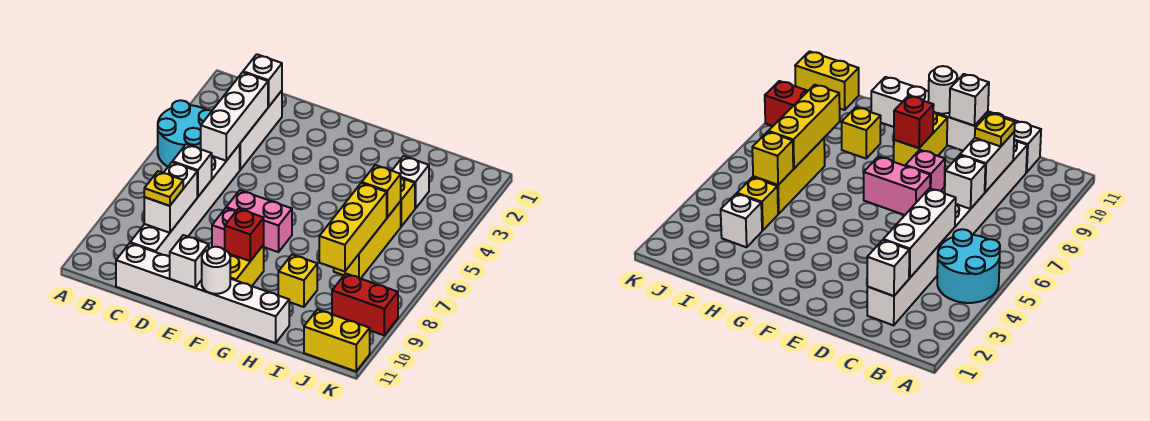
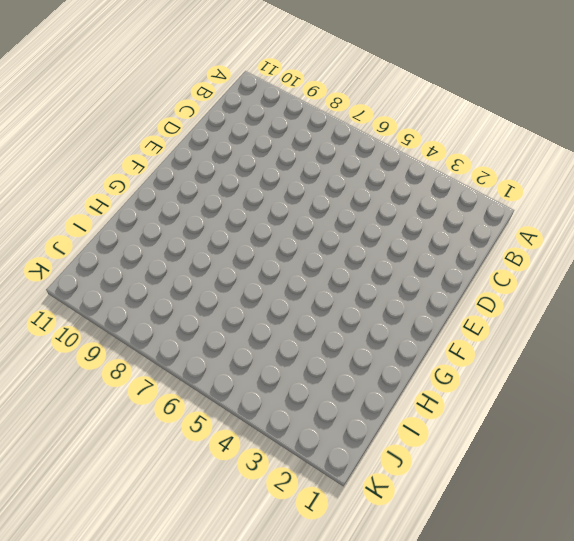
none -> cyan 2x2 round brick [158,100,212,166]
none -> white 1x3 brick [239,91,282,170]
none -> white 1x6 brick [130,145,240,257]

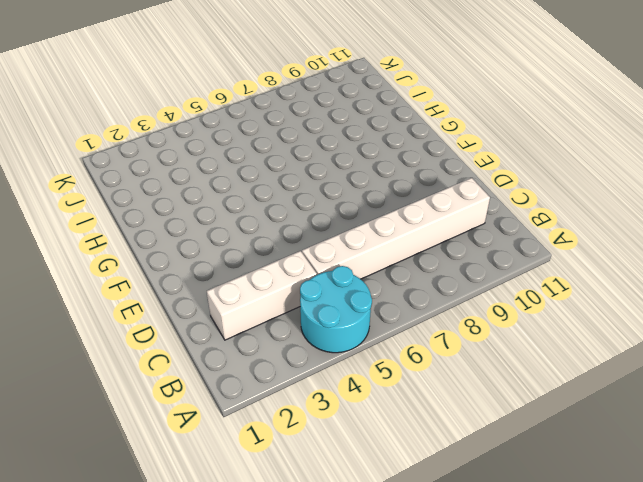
none -> white 1x6 brick [116,243,289,343]
none -> pink 1x2 brick [226,190,292,252]
none -> pink 1x1 brick [212,208,236,250]

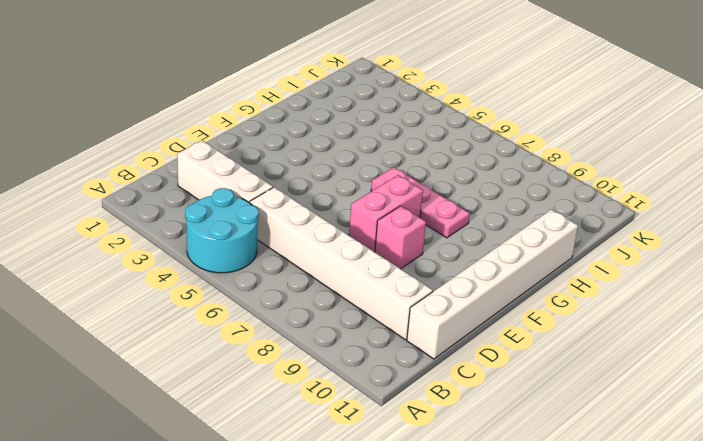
pink 1x3 plate [371,167,470,238] -> none
none -> yellow 1x2 brick [230,245,264,286]
none -> yellow 1x1 brick [278,255,317,307]
none -> white 1x1 brick [392,156,429,209]

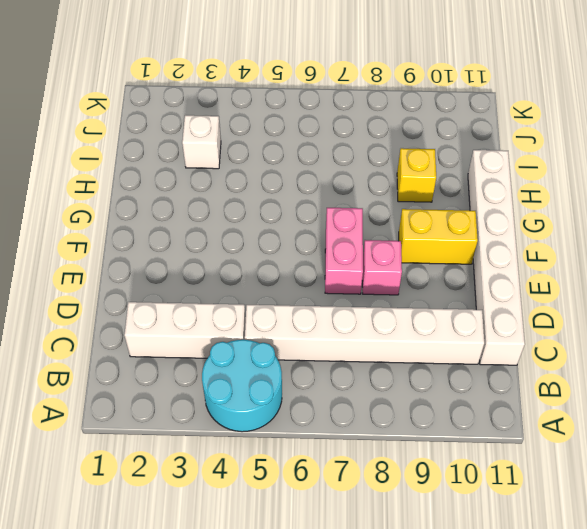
none -> yellow 1x1 brick [401,178,415,226]
none -> yellow 1x3 brick [334,201,401,279]
none -> red 1x2 brick [332,273,398,335]

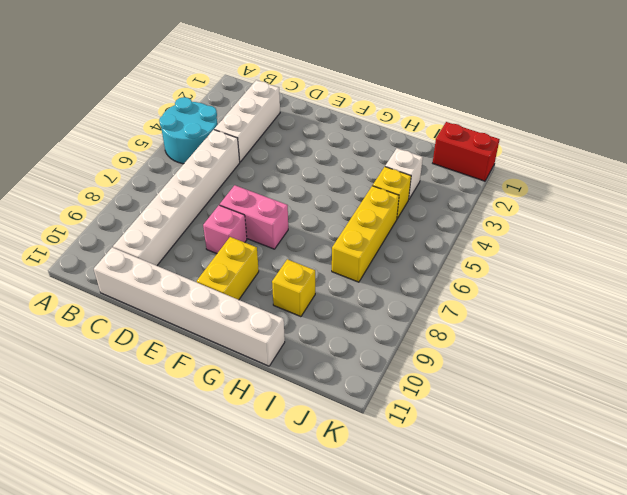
red 1x2 brick [433,122,500,181] -> red 1x2 brick moved to [332,273,398,335]
none -> yellow 1x2 brick [304,309,370,371]
none -> white 1x1 brick [243,54,282,107]
none -> white 1x3 brick [200,72,268,161]

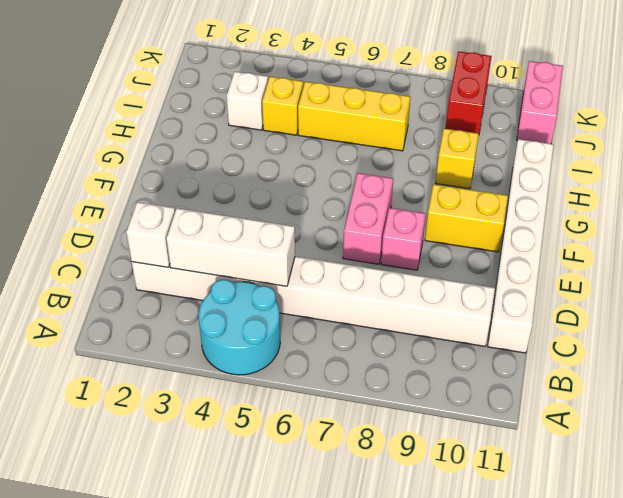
pink 1x2 brick [517,61,563,144] -> yellow 1x2 brick [304,309,370,371]
none -> white 1x1 brick [173,144,212,197]
none -> white 1x2 brick [144,162,197,233]
none -> white 1x1 brick [170,235,209,288]

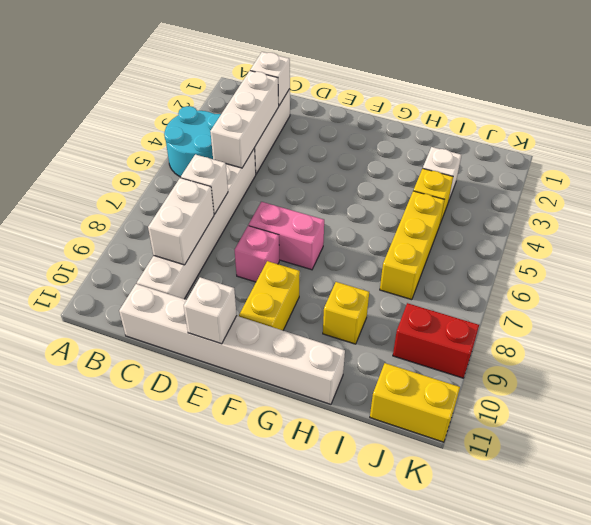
none -> red 1x1 brick [225,209,264,261]
none -> white 1x1 round brick [202,247,230,294]
none -> yellow 1x1 brick [362,165,401,217]

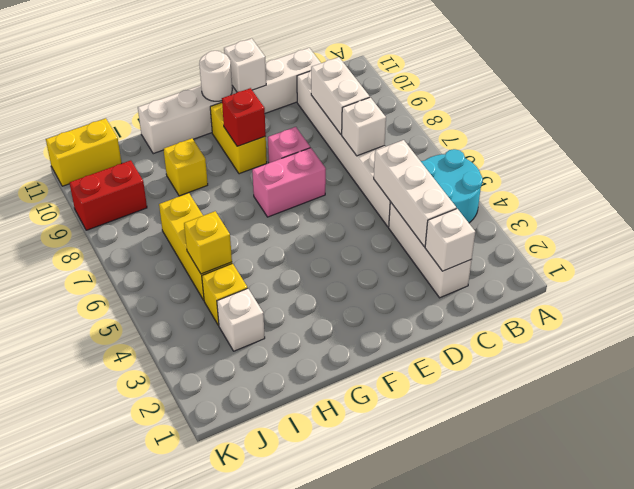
none -> yellow 1x3 brick [319,183,387,272]
none -> yellow 1x1 plate [144,171,183,206]

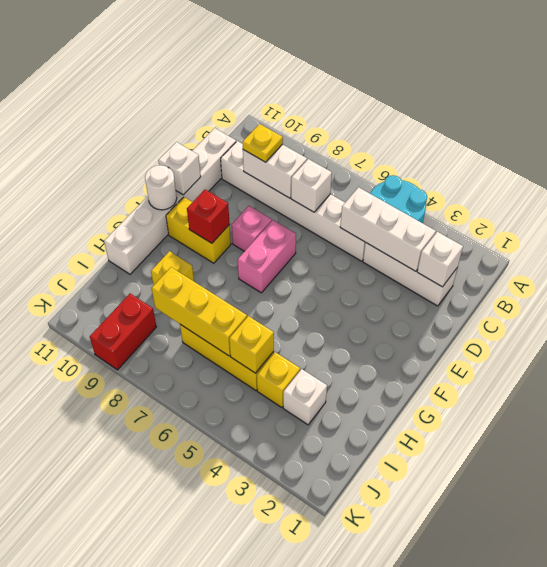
none -> yellow 1x2 brick [304,309,370,371]

